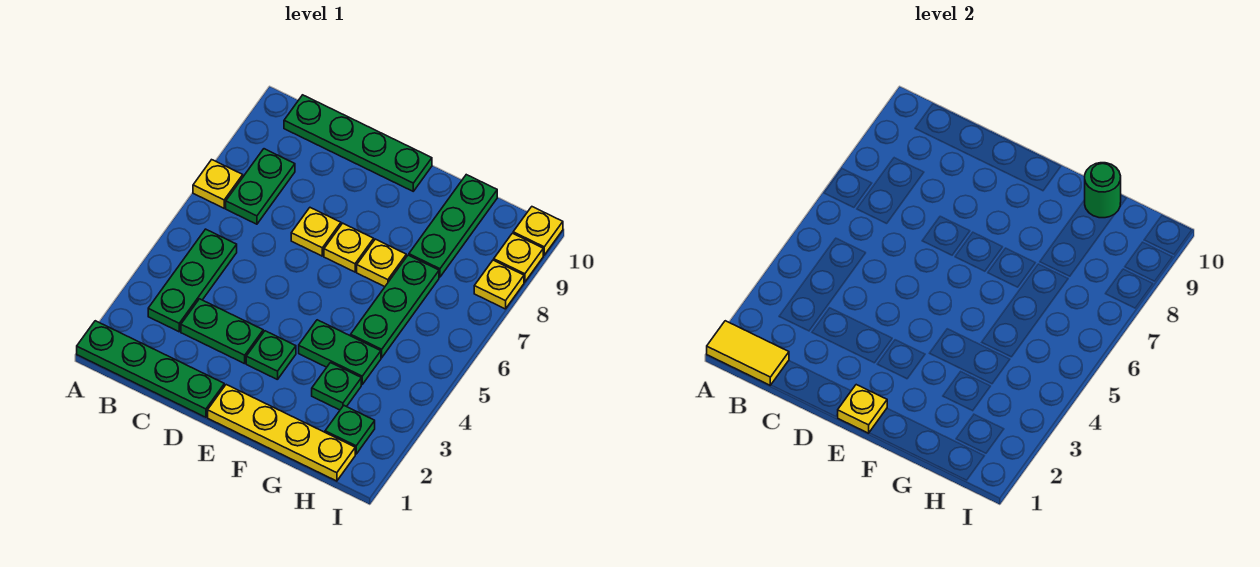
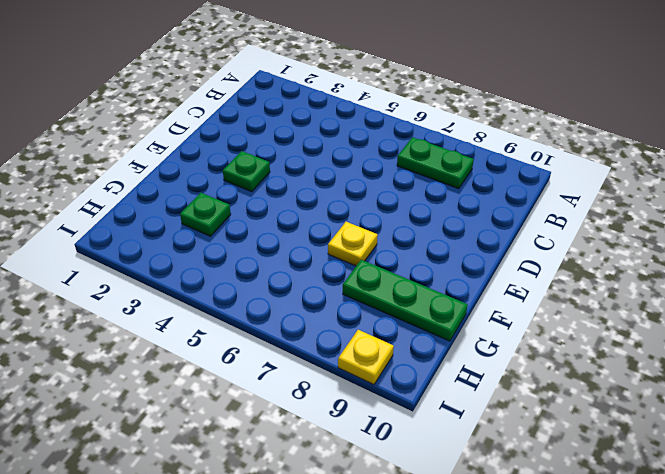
none -> green 1x4 plate [77,321,224,417]
none -> yellow 1x1 plate [193,160,243,208]
none -> green 1x3 plate [148,229,237,332]

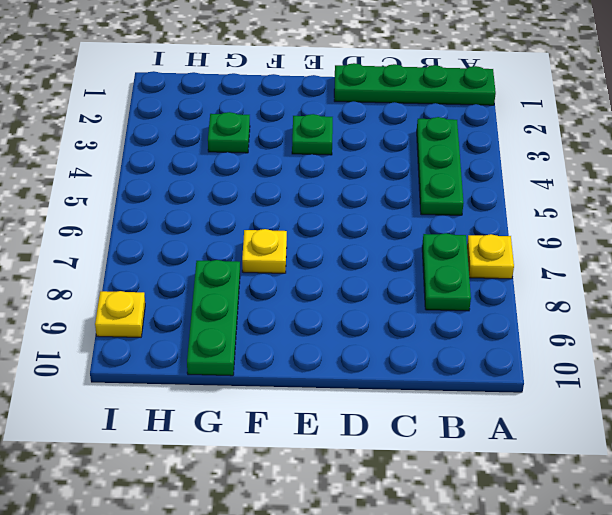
none -> green 1x4 plate [284,95,432,191]
none -> green 1x2 plate [181,299,263,364]
none -> yellow 1x1 plate [291,208,341,256]

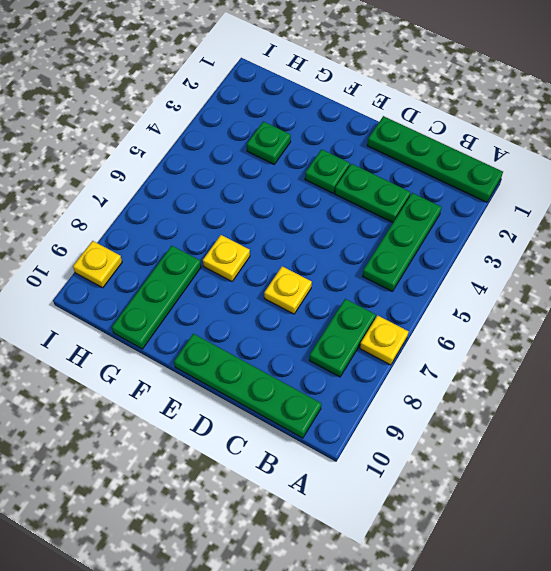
none -> yellow 1x4 plate [208,385,355,481]
none -> yellow 1x1 plate [324,223,374,272]
none -> green 1x2 plate [299,320,381,384]

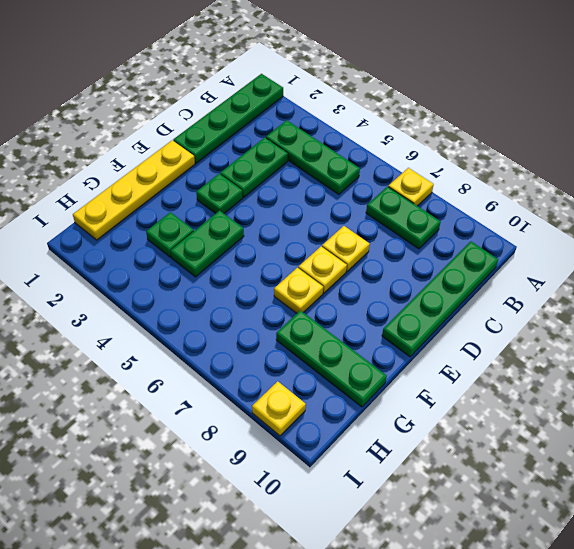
none -> green 1x3 plate [351,255,439,358]
none -> green 1x1 plate [325,406,375,454]
none -> yellow 1x1 plate [474,260,524,309]

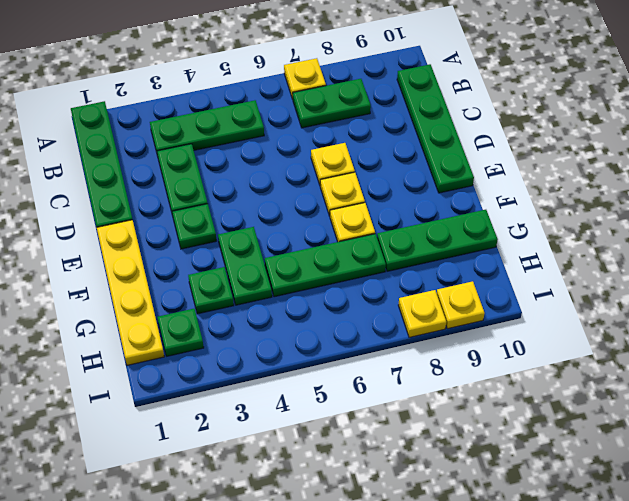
none -> yellow 1x1 plate [513,207,563,255]
none -> yellow 1x2 tile [707,321,789,385]
none -> yellow 1x1 plate [837,385,887,433]

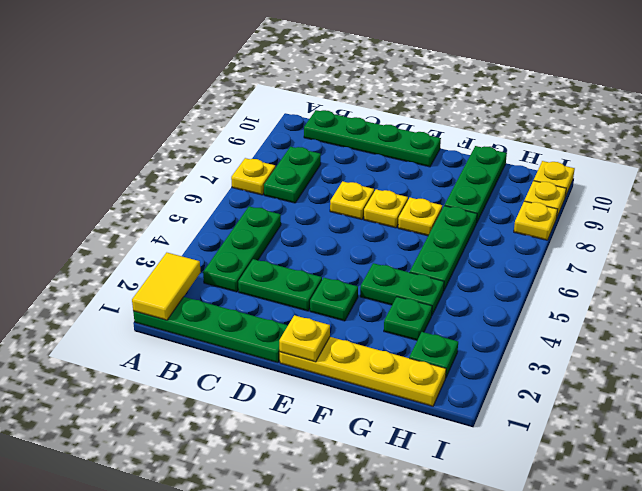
yellow 1x2 tile [132,253,201,320] -> yellow 1x2 tile turned to [707,321,789,385]
none -> green 1x1 round brick [1085,163,1121,218]

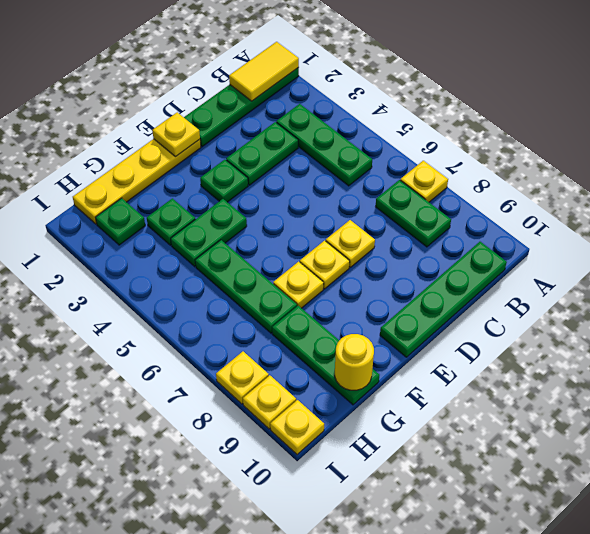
yellow 1x1 round brick [335,334,374,390] -> green 1x1 round brick [1085,163,1121,218]

